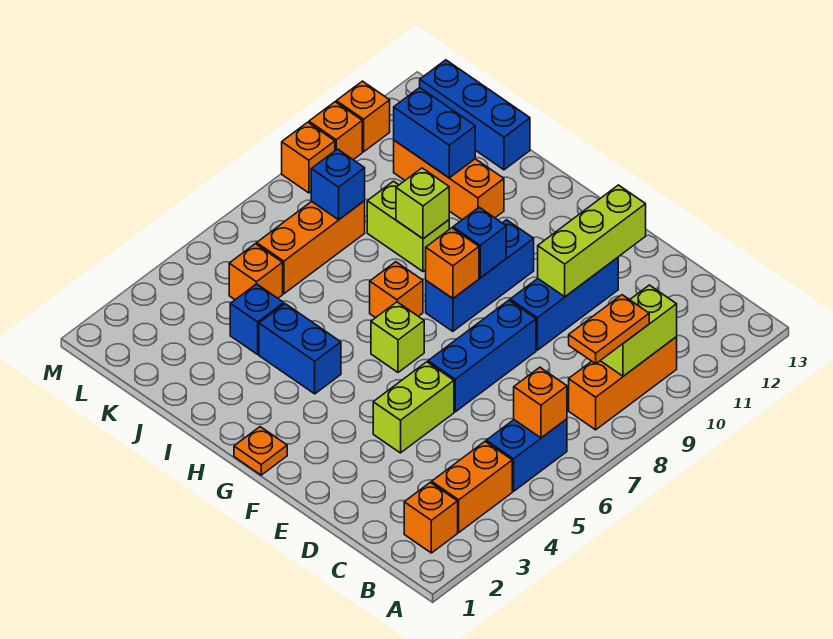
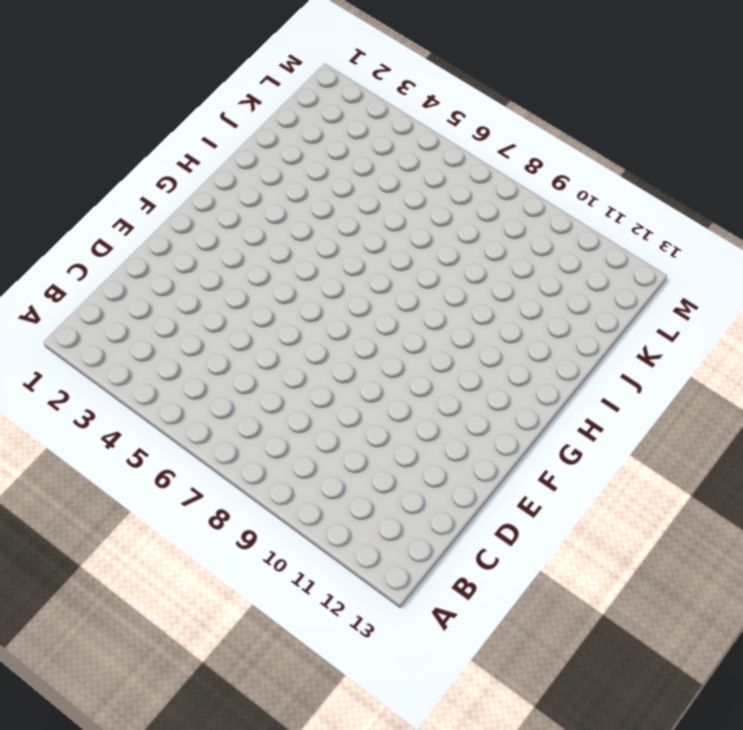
none -> orange 1x1 brick [404,482,458,553]
none -> orange 1x2 brick [432,441,512,532]
none -> blue 1x2 brick [486,419,567,491]
none -> orange 1x3 brick [569,337,677,430]

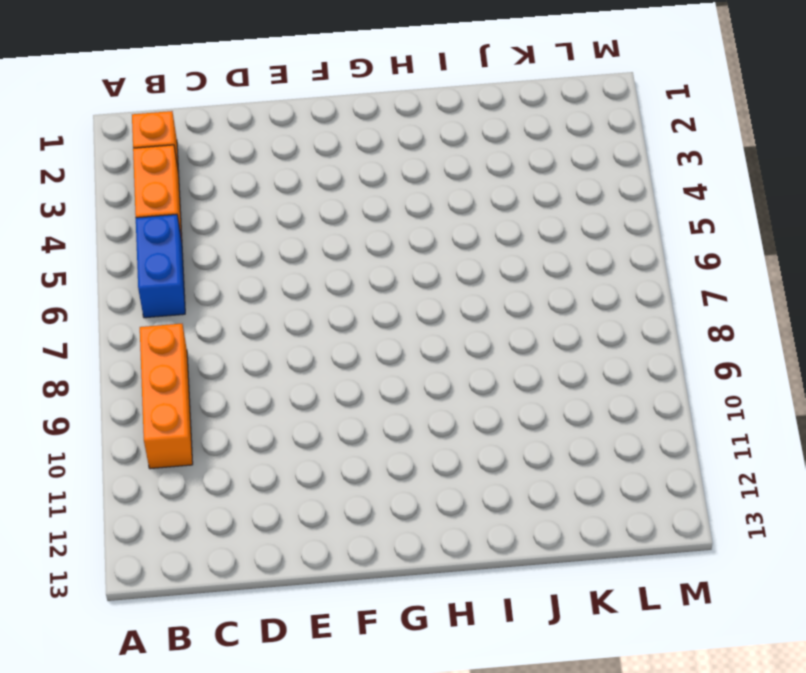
none -> lime 1x2 brick [373,362,454,453]
none -> blue 1x3 brick [428,300,536,412]
none -> blue 1x3 brick [510,258,618,350]
none -> orange 1x1 plate [234,427,287,475]

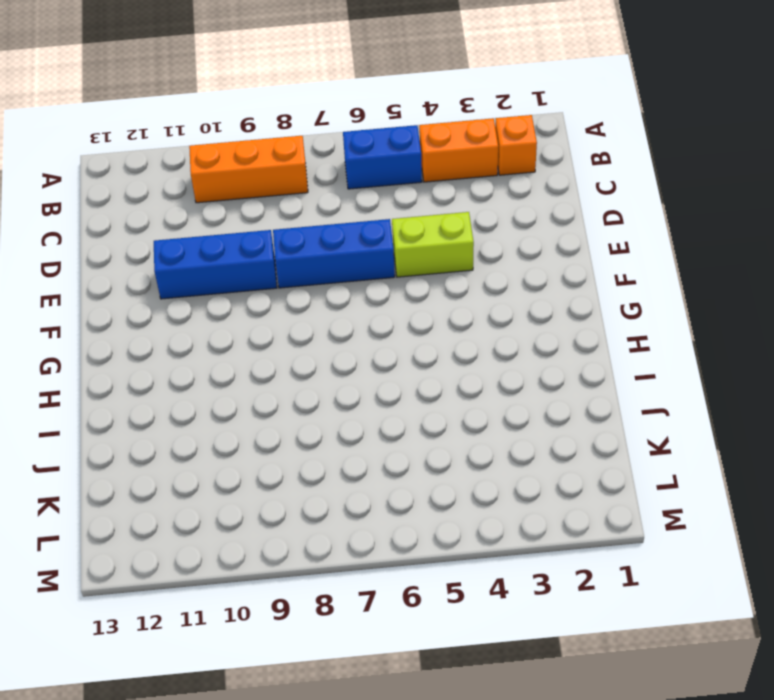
none -> orange 1x1 plate [234,427,287,475]
none -> lime 1x1 brick [371,302,424,372]
none -> blue 1x3 brick [426,220,534,331]
none -> blue 1x2 brick [259,304,341,394]

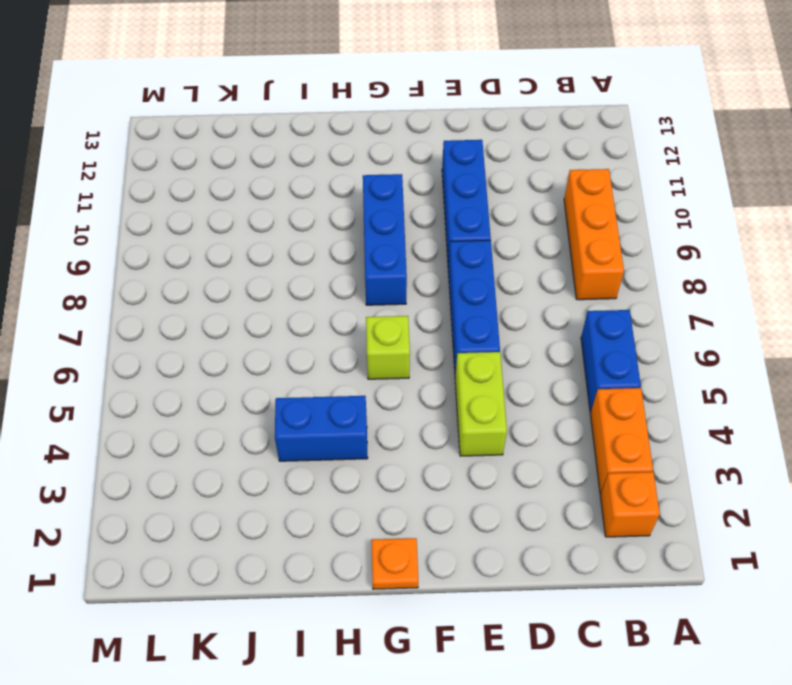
none -> orange 1x1 brick [370,262,423,318]
none -> lime 1x2 brick [367,181,449,272]
none -> orange 1x3 brick [394,140,504,220]
none -> blue 1x1 brick [230,284,284,354]

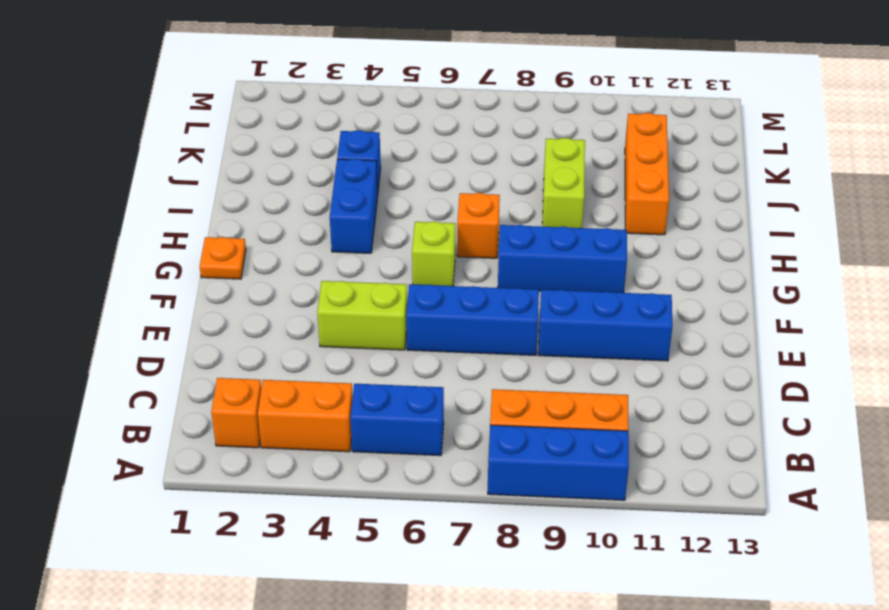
blue 1x3 brick [488,425,629,500] -> blue 1x3 brick turned to [420,60,530,170]
none -> orange 1x1 brick [229,244,283,300]
none -> orange 1x3 brick [257,201,365,294]
none -> orange 1x1 brick [282,122,335,193]
none -> orange 1x1 brick [309,102,362,160]

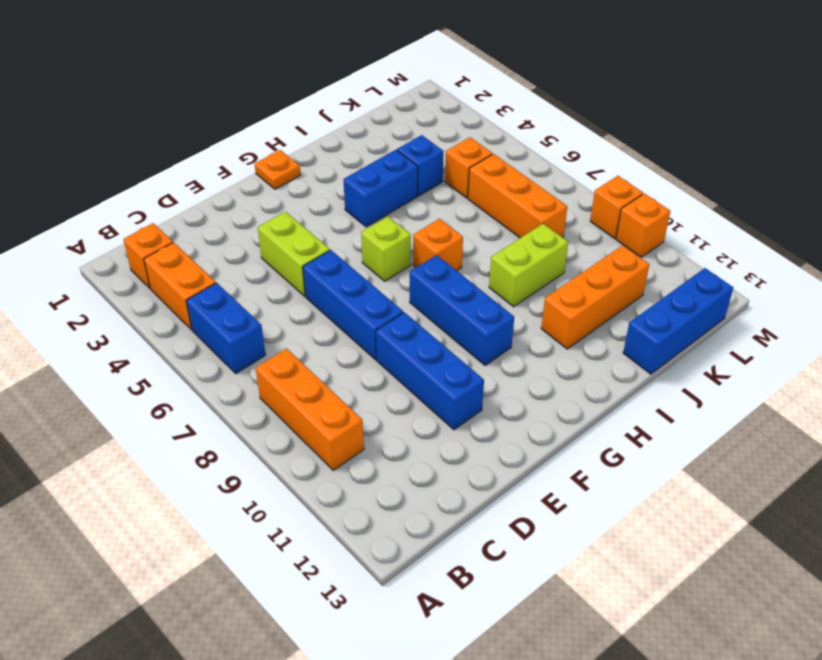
none -> orange 1x1 brick [336,81,390,152]
none -> orange 1x1 brick [514,367,567,438]
none -> lime 1x2 brick [600,285,677,376]
none -> lime 1x3 brick [538,185,646,297]

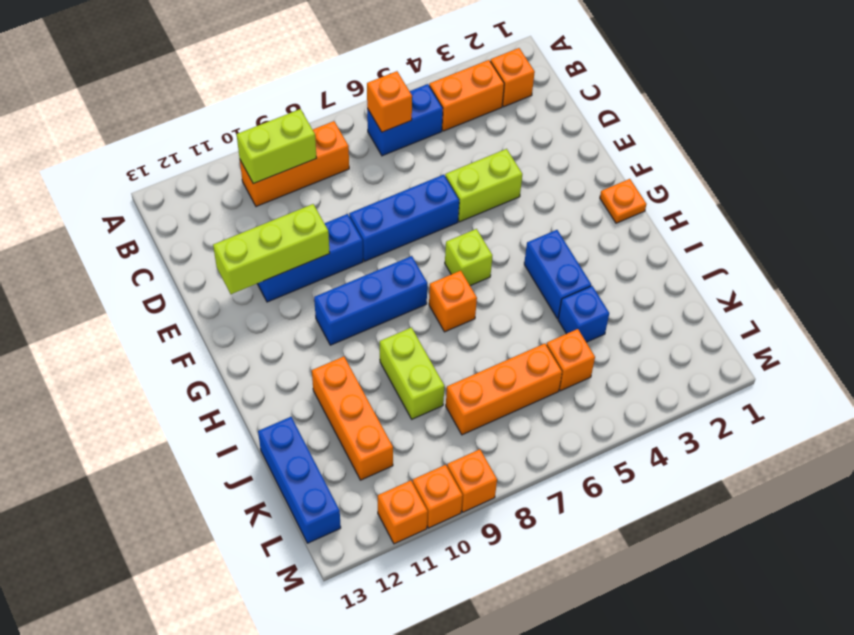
none -> orange 1x1 brick [426,228,479,298]
none -> blue 1x1 brick [453,207,506,278]
none -> lime 1x1 brick [396,168,449,239]
none -> blue 1x2 brick [394,88,475,178]

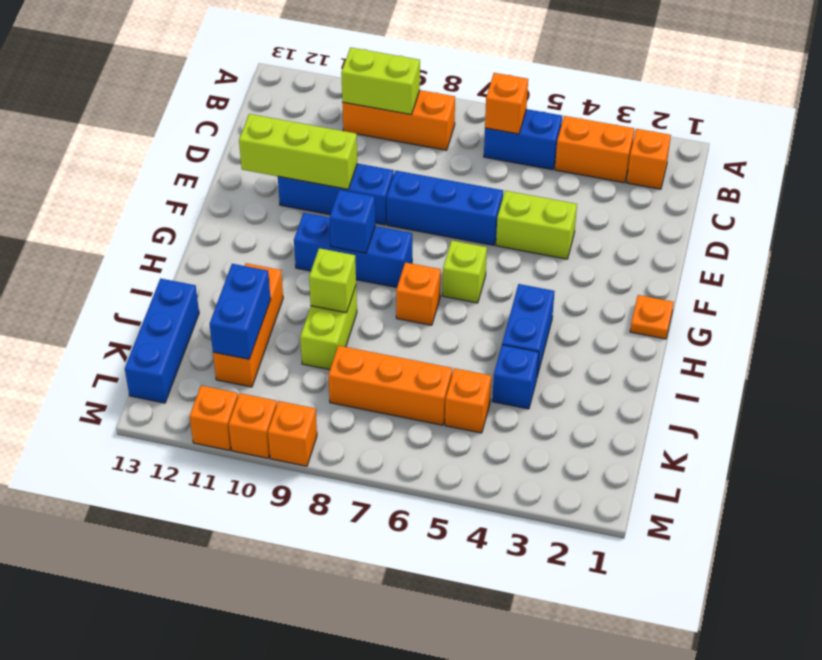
none -> orange 1x1 brick [426,228,479,298]
none -> blue 1x1 brick [311,149,365,220]
none -> orange 1x2 plate [569,295,649,364]

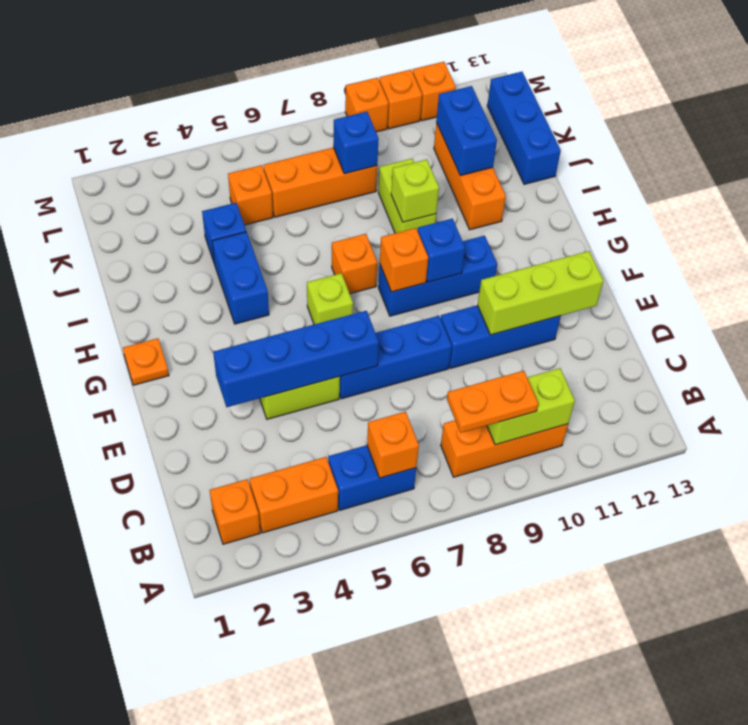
blue 1x4 brick [213,311,379,407] -> none

